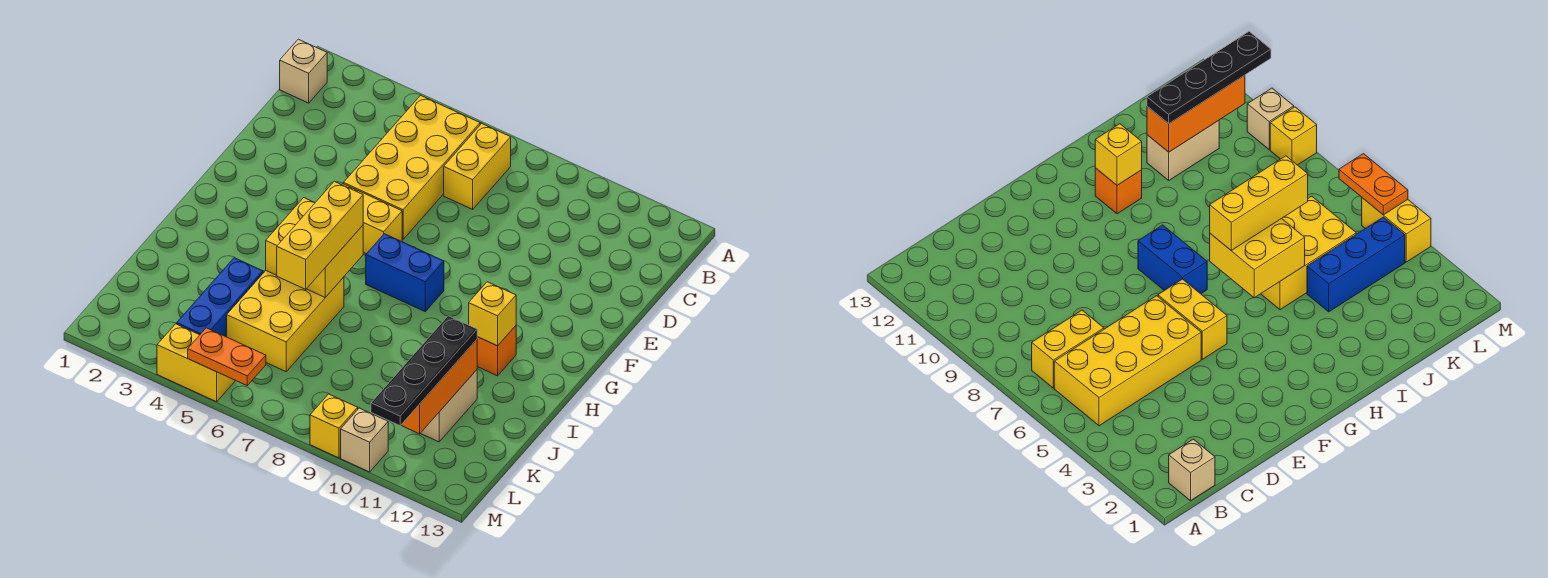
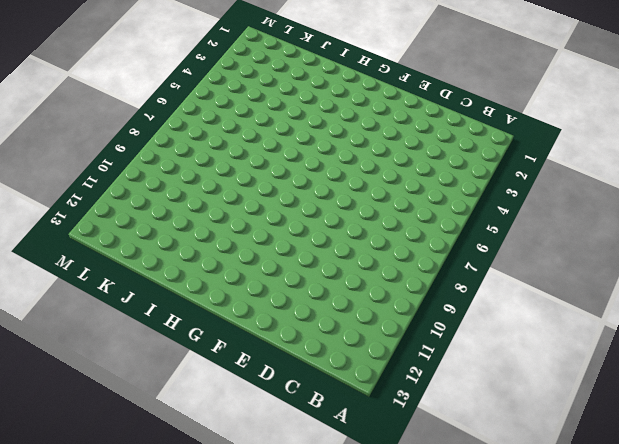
none -> tan 1x1 brick [280,39,327,103]
none -> yellow 2x4 brick [344,95,480,239]
none -> yellow 1x2 brick [444,124,511,209]

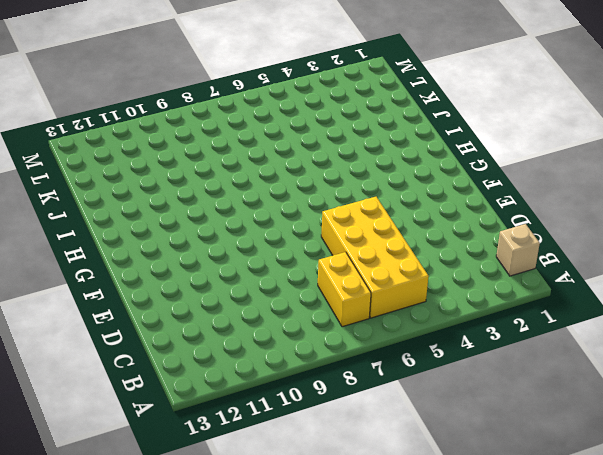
none -> yellow 1x2 brick [342,184,402,254]
none -> blue 1x2 brick [366,234,444,311]
none -> orange 1x1 brick [477,326,516,376]

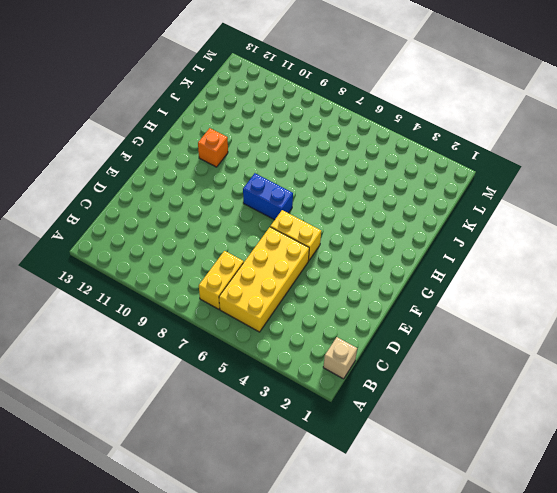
none -> yellow 2x3 brick [227,271,344,372]
none -> blue 1x3 brick [177,258,263,337]
none -> tan 1x2 brick [420,370,477,442]

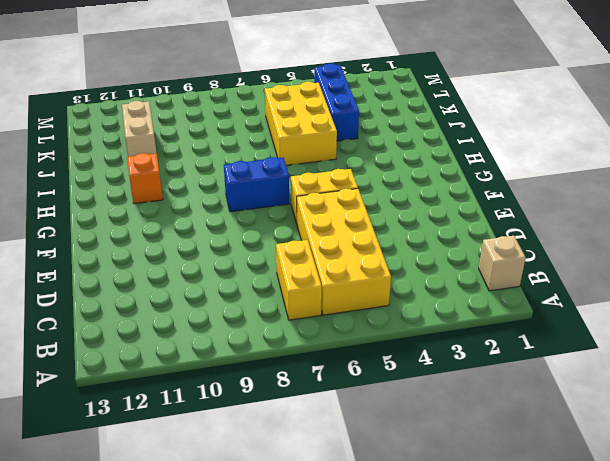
none -> yellow 1x2 brick [157,324,235,402]
none -> yellow 1x1 brick [310,394,358,458]
none -> tan 1x1 brick [341,408,388,472]

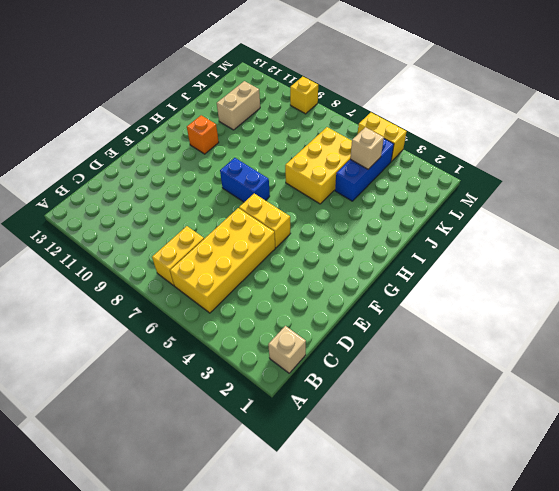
tan 1x1 brick [350,127,384,169] -> tan 1x1 brick moved to [341,408,388,472]
none -> yellow 2x2 brick [266,198,363,297]
none -> yellow 1x1 brick [469,282,516,346]
none -> orange 1x3 brick [401,340,477,434]

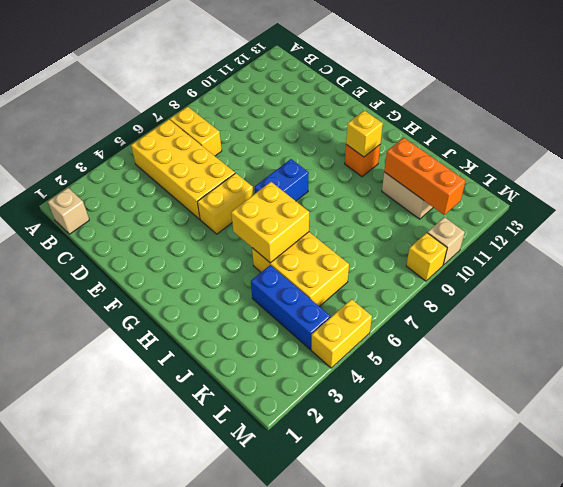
none -> orange 1x2 plate [188,328,266,385]
none -> yellow 1x3 brick [277,181,363,289]
none -> black 1x4 plate [371,316,477,426]

